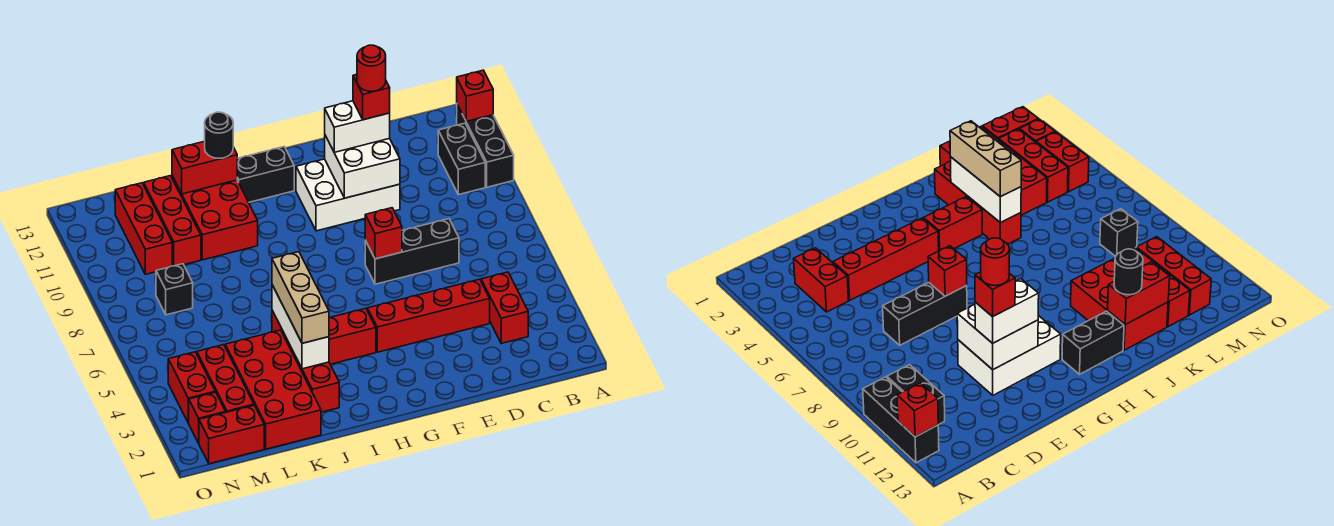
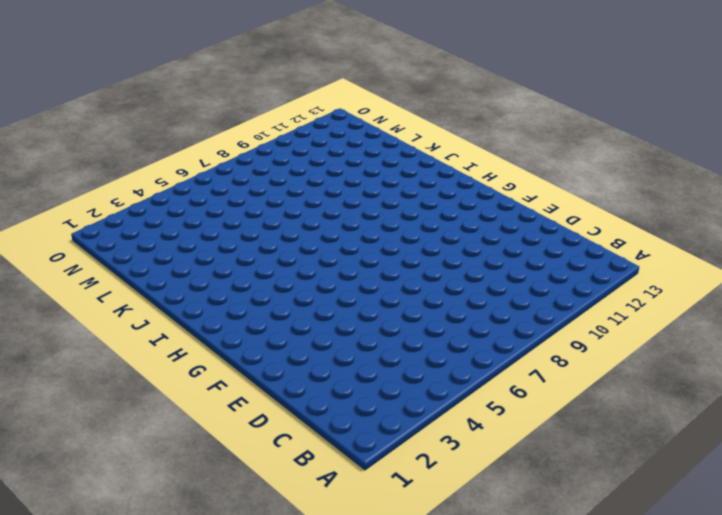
none -> black 1x3 brick [457,104,514,187]
none -> black 1x2 brick [438,123,485,195]
none -> red 1x2 brick [481,272,528,343]

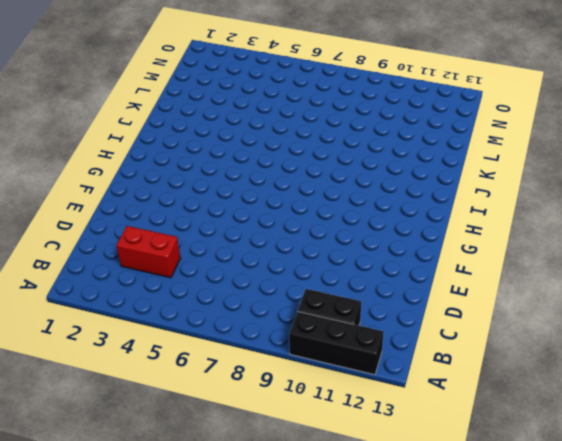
none -> red 1x4 brick [367,279,490,352]
none -> black 1x3 brick [365,219,459,284]
none -> white 2x3 brick [296,159,400,231]

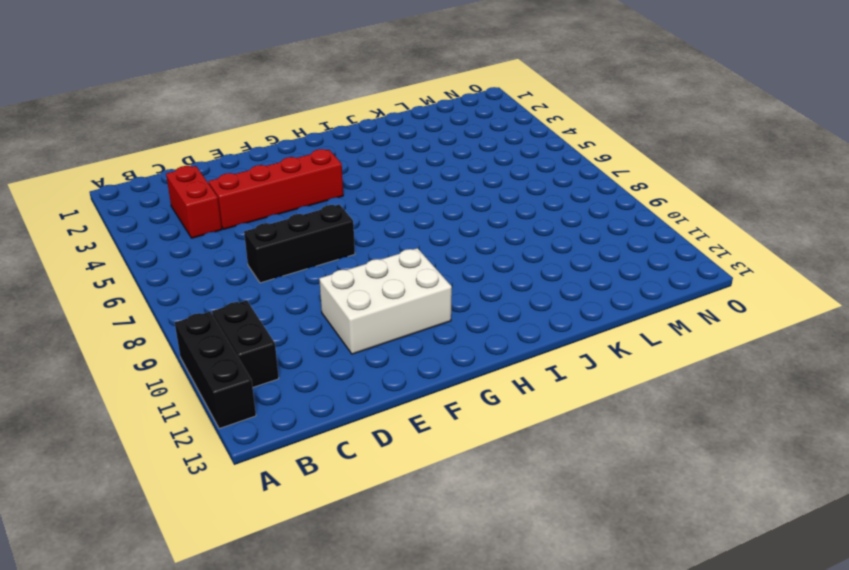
none -> red 1x2 brick [329,308,376,364]
none -> black 1x2 brick [237,147,294,202]
none -> red 1x4 brick [272,310,339,412]

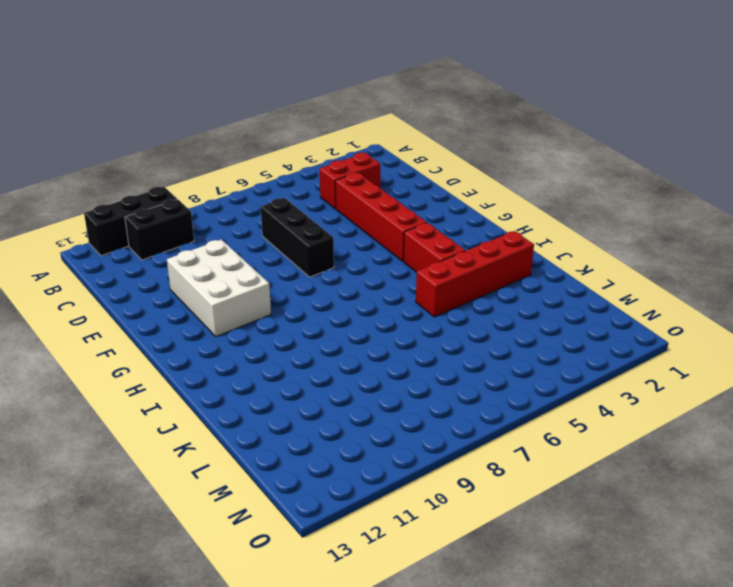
none -> black 1x2 brick [237,147,294,202]
none -> red 2x3 brick [172,176,258,260]
none -> red 2x4 brick [225,330,321,449]

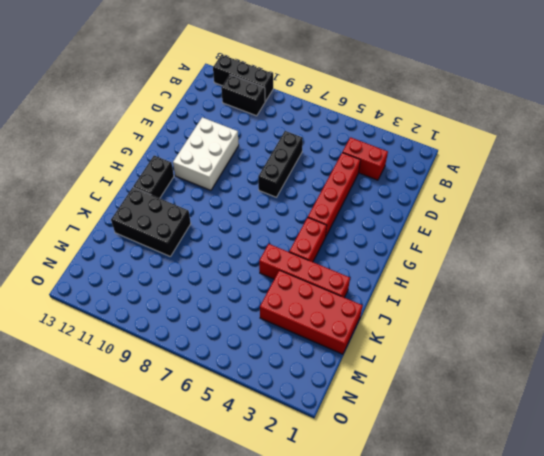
black 2x3 brick [111,187,191,256] -> red 2x3 brick [172,176,258,260]
none -> red 1x3 brick [143,176,201,266]
none -> red 1x2 brick [199,405,264,464]
none -> red 1x3 brick [197,345,254,412]

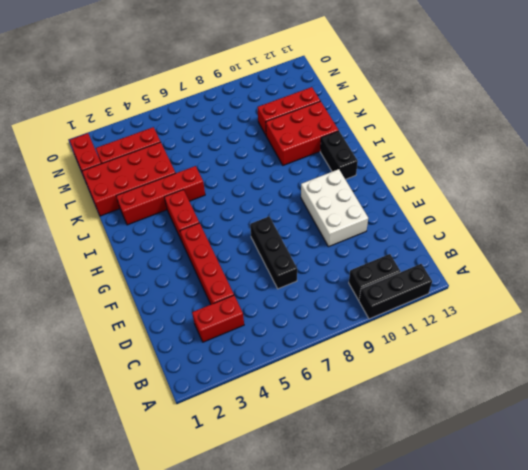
none -> black 1x1 brick [156,264,193,315]
none -> red 1x3 brick [115,183,172,274]
none -> red 1x1 brick [189,392,226,443]

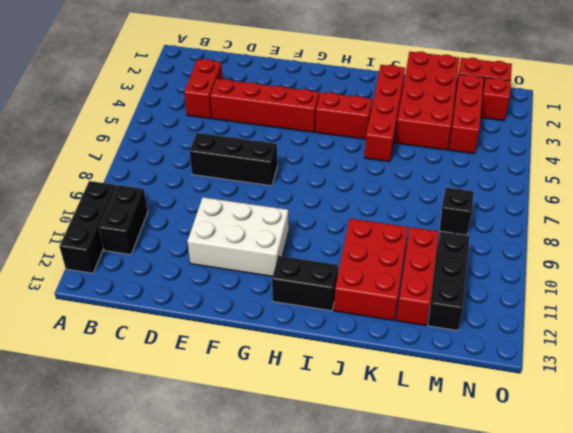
black 1x3 brick [428,232,470,331] -> red 1x3 brick [115,183,172,274]
none -> red 1x2 brick [168,352,215,423]
none -> red 1x1 brick [457,70,493,121]
none -> white 2x2 brick [325,136,400,198]

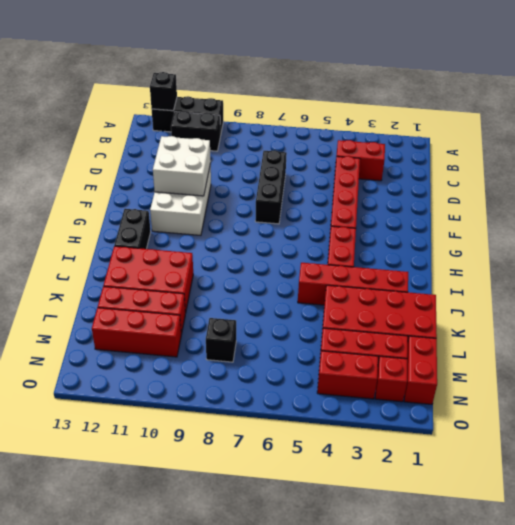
black 1x1 brick [150,72,177,111] -> red 1x1 brick [457,70,493,121]
none -> red 1x1 brick [365,208,402,259]
none -> white 1x3 brick [272,285,329,369]
none -> red 1x2 brick [172,141,237,194]

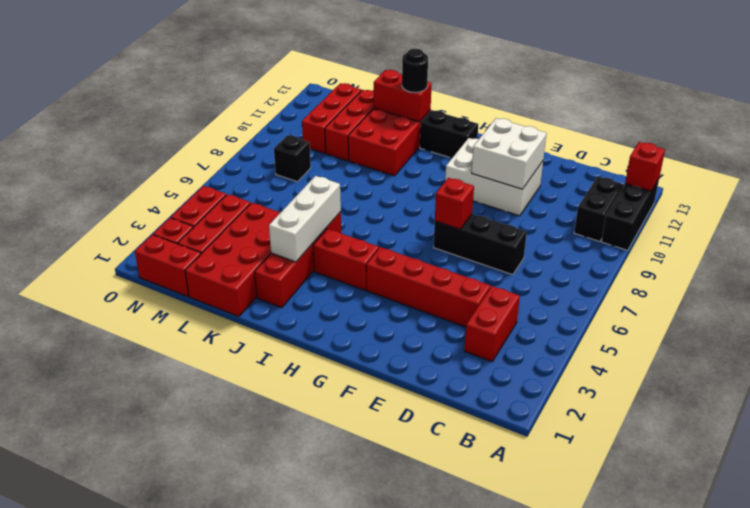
none -> white 1x2 brick [325,101,390,152]
none -> tan 1x3 brick [272,252,329,343]
none -> red 1x1 brick [353,74,390,120]

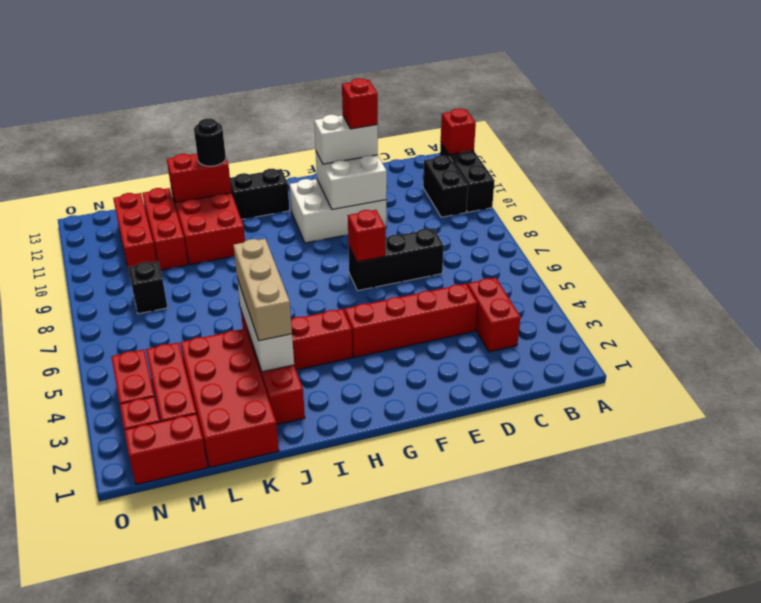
none -> red 1x1 round brick [357,45,386,91]

